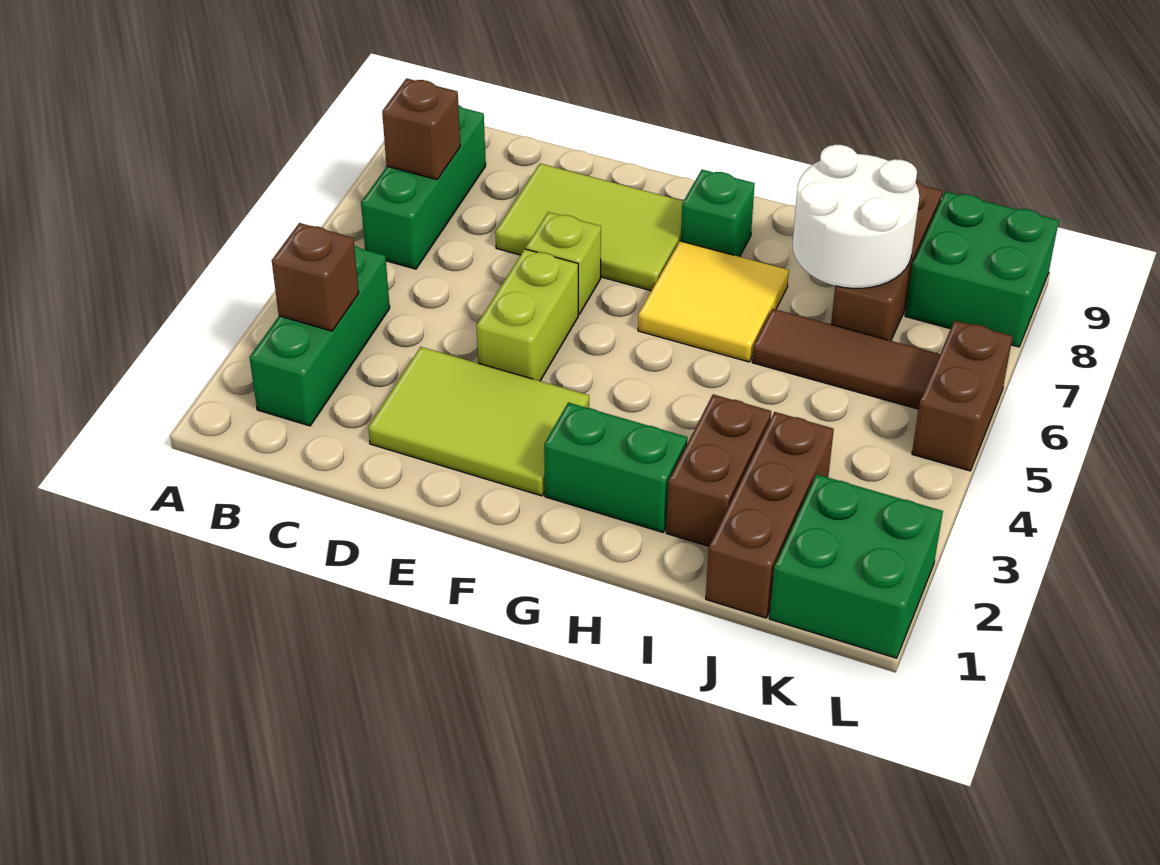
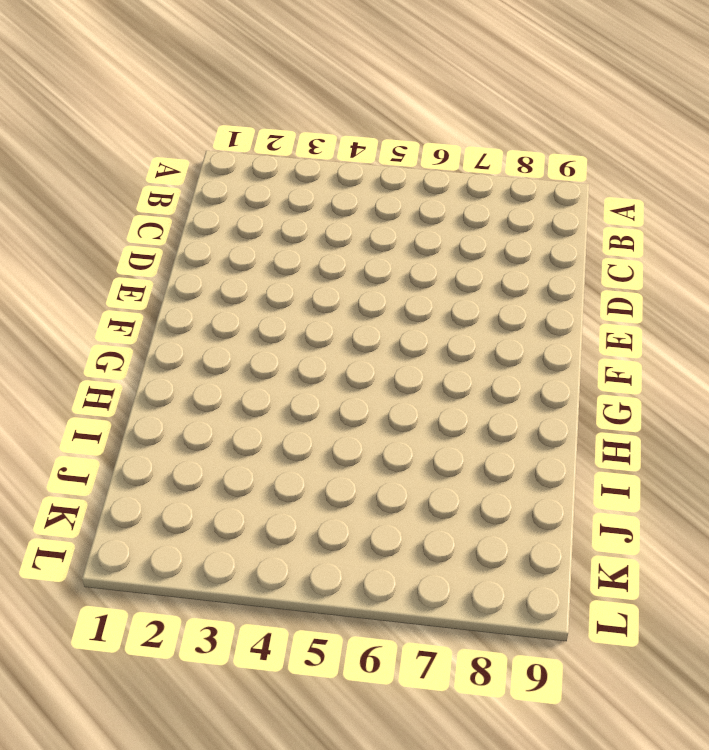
none -> green 1x3 brick [250,245,390,426]
none -> green 1x3 brick [361,105,486,269]
none -> lime 2x3 tile [368,347,589,496]

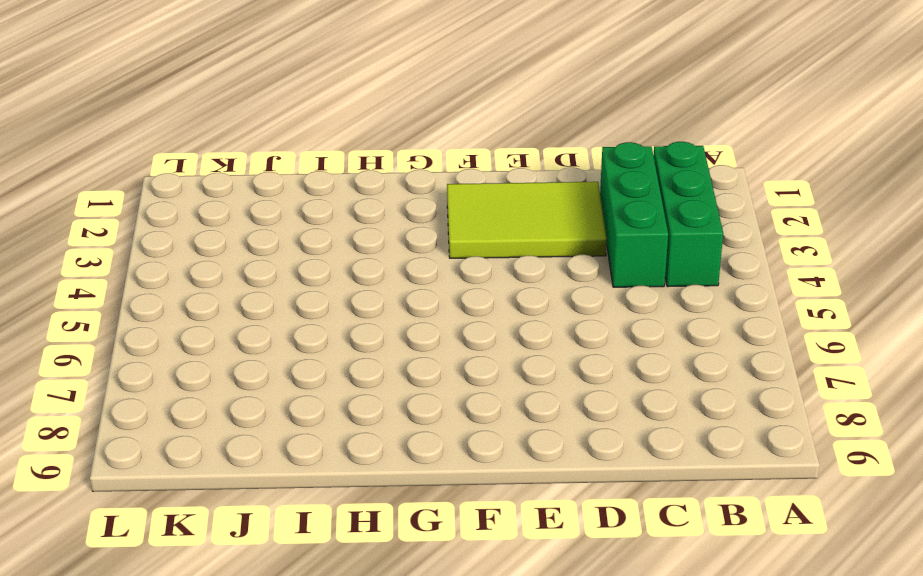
green 1x3 brick [600,142,668,287] -> green 1x3 brick moved to [361,105,486,269]
none -> lime 2x3 tile [495,164,683,291]
none -> lime 1x2 brick [477,249,578,381]
none -> lime 1x1 brick [526,212,601,315]

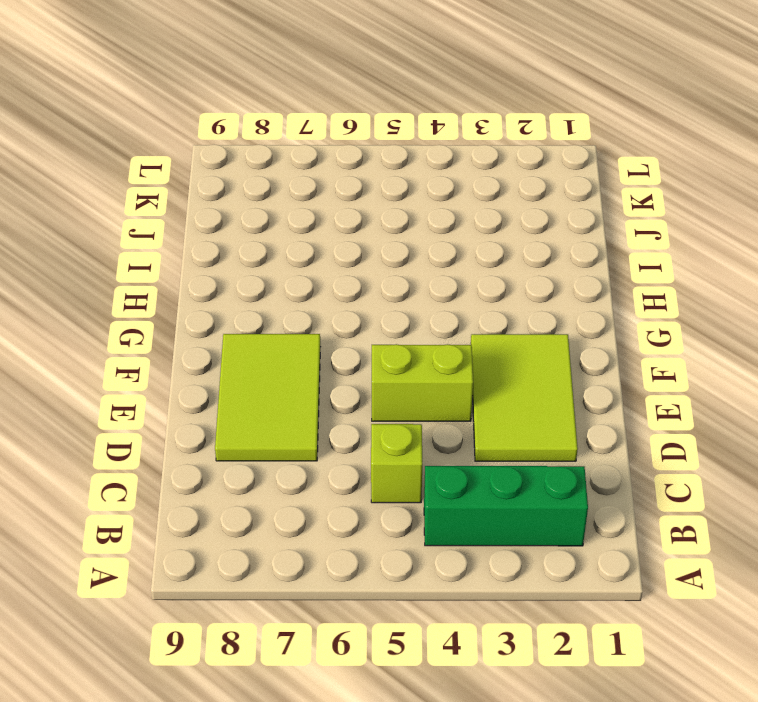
lime 1x1 brick [371,424,422,503] -> lime 1x1 brick moved to [526,212,601,315]
none -> green 1x3 brick [361,105,486,269]
none -> green 1x2 brick [544,402,687,532]
none -> yellow 2x2 tile [638,241,789,362]

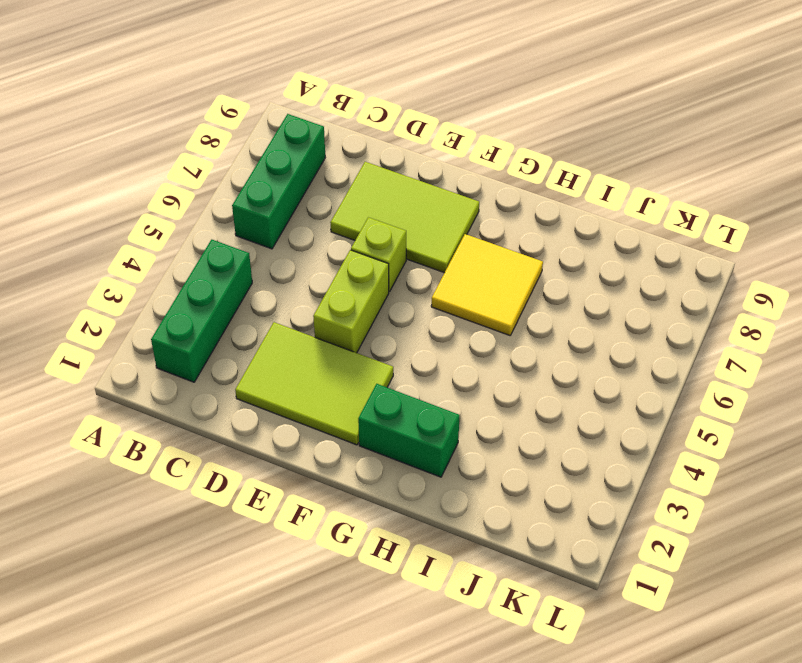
none -> green 1x1 brick [681,170,755,257]
none -> brown 1x2 brick [666,394,771,546]
none -> brown 1x3 tile [752,309,940,409]

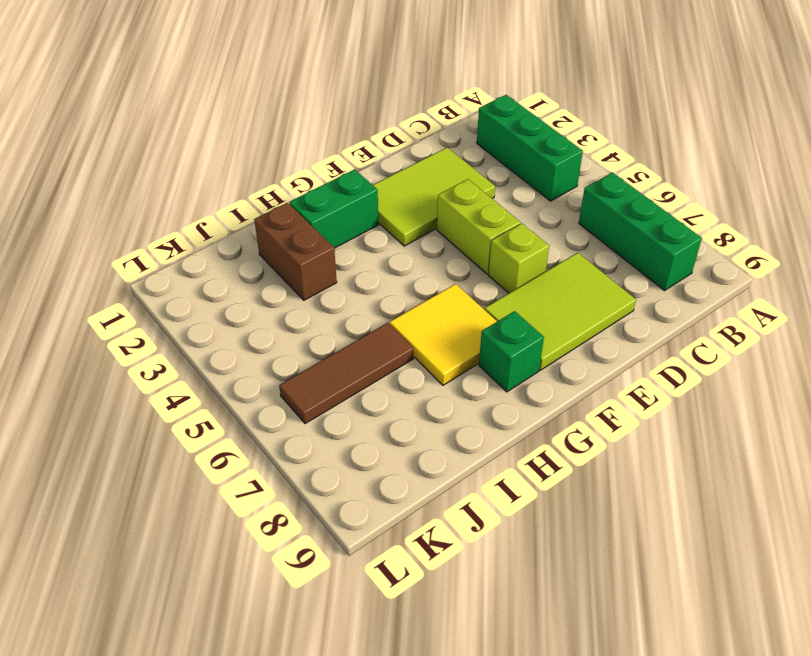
none -> brown 1x3 brick [706,412,834,618]
none -> brown 1x3 brick [831,181,942,341]
none -> green 2x2 brick [769,474,943,658]

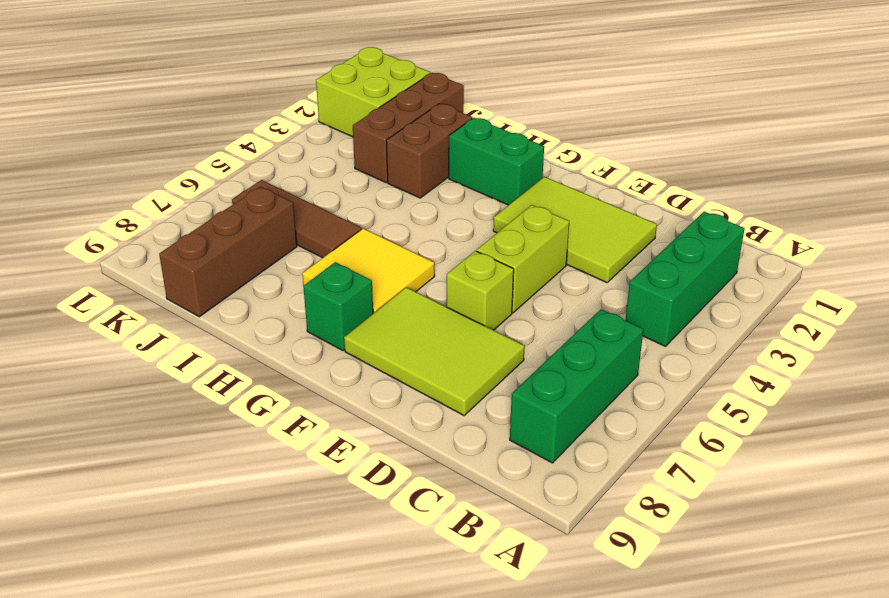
lime 2x2 brick [316,47,431,137] -> green 2x2 brick [769,474,943,658]
none -> green 2x2 brick [905,191,1059,347]
none -> brown 1x2 brick [912,321,1013,471]
none -> brown 1x1 brick [272,223,359,331]

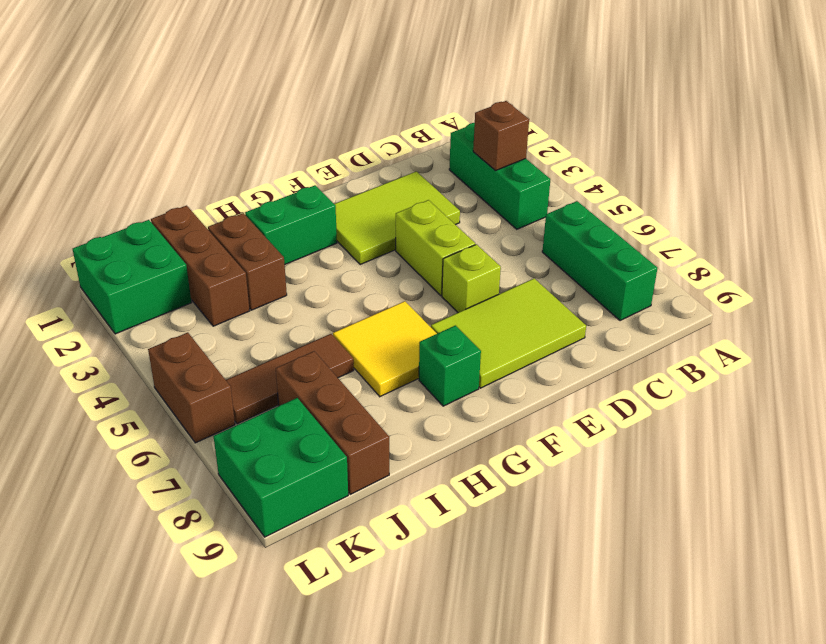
none -> brown 1x1 brick [382,78,460,180]
none -> white 2x2 round brick [792,145,919,288]

